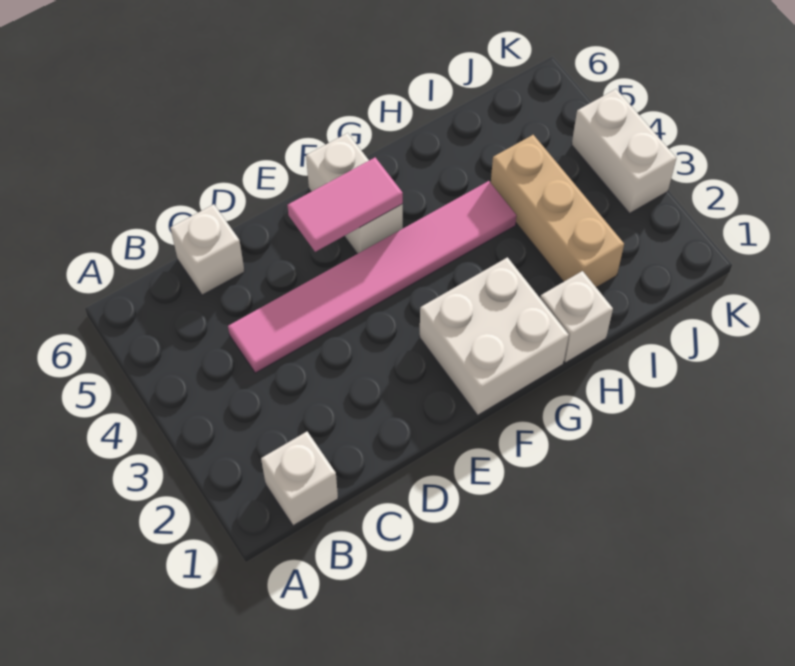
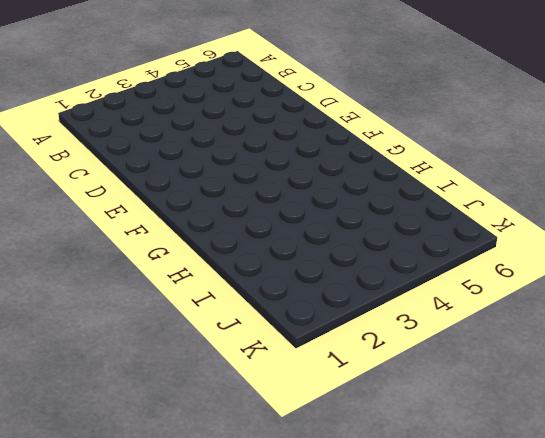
none -> white 1x1 brick [261,432,338,526]
none -> pink 1x6 tile [228,181,517,373]

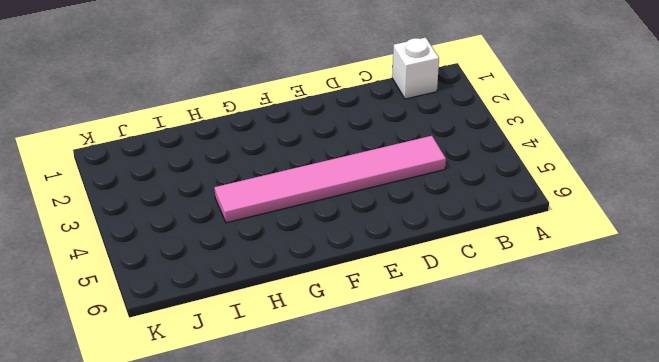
none -> white 1x1 brick [170,204,245,295]
none -> white 2x2 brick [419,257,569,415]

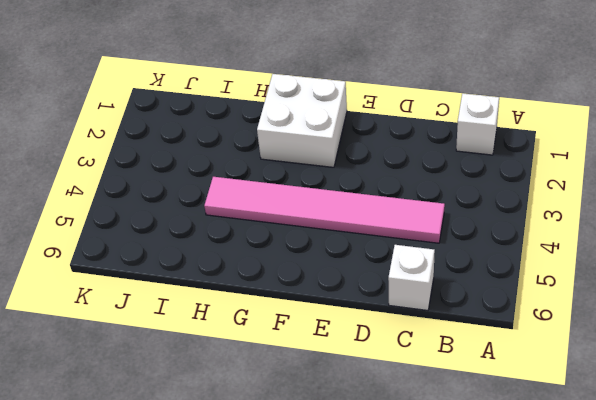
none -> white 1x2 brick [306,133,403,254]
none -> white 1x1 brick [540,271,613,363]

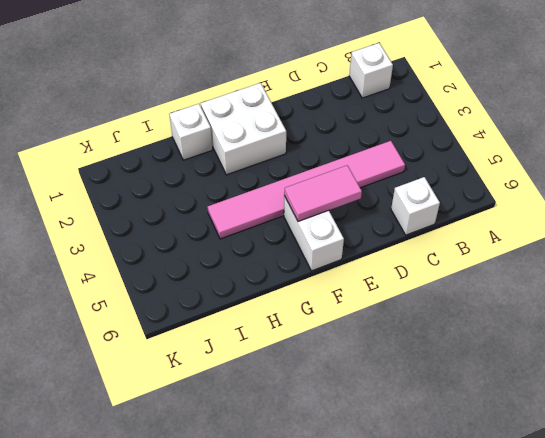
none -> tan 1x3 brick [491,135,624,288]
none -> white 1x2 brick [572,89,676,213]

